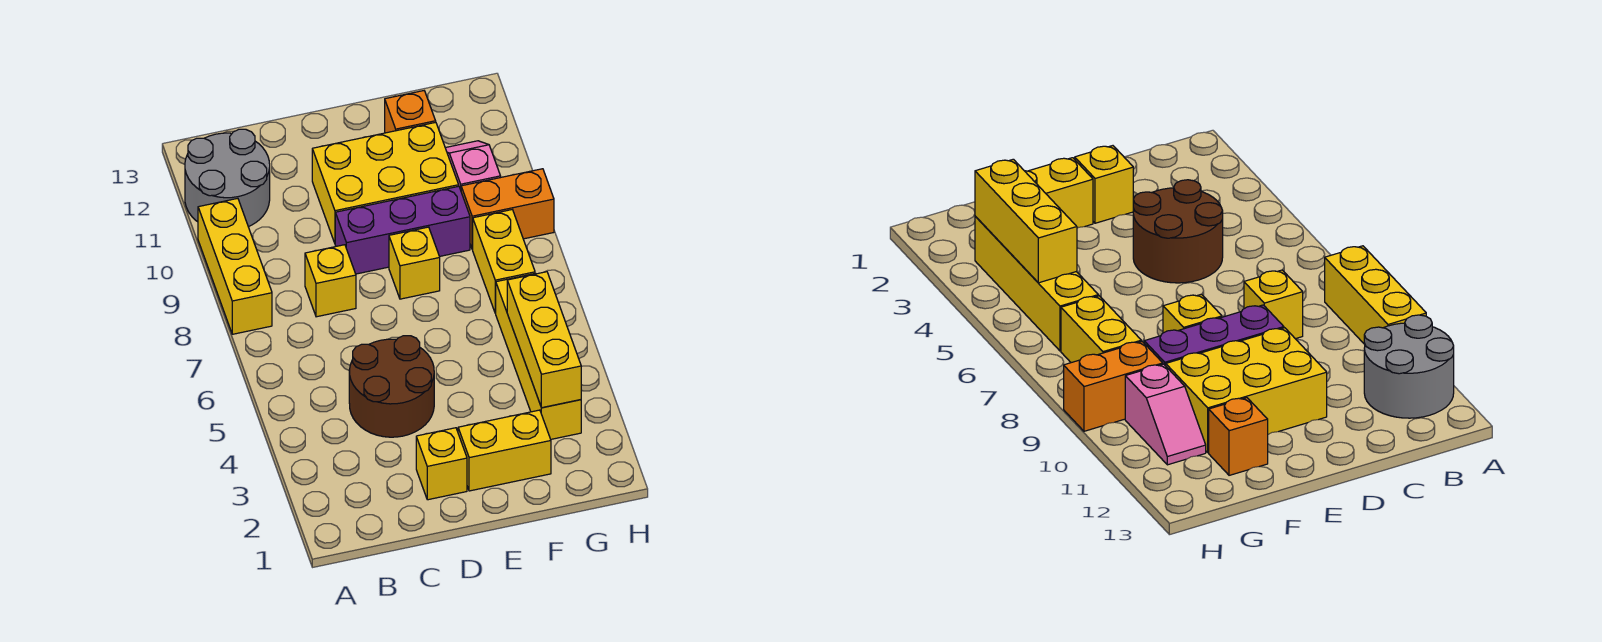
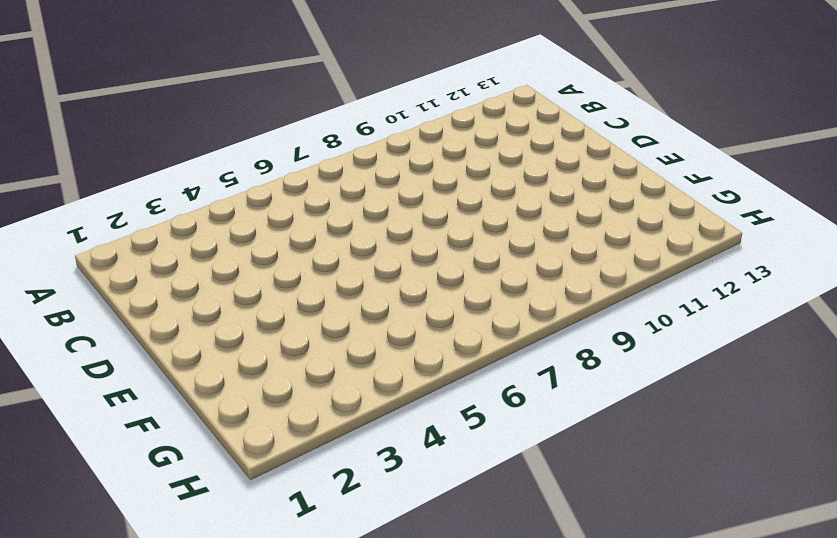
none -> yellow 1x3 brick [198,198,272,334]
none -> grey 2x2 round brick [185,129,270,227]
none -> brown 2x2 round brick [349,336,434,437]

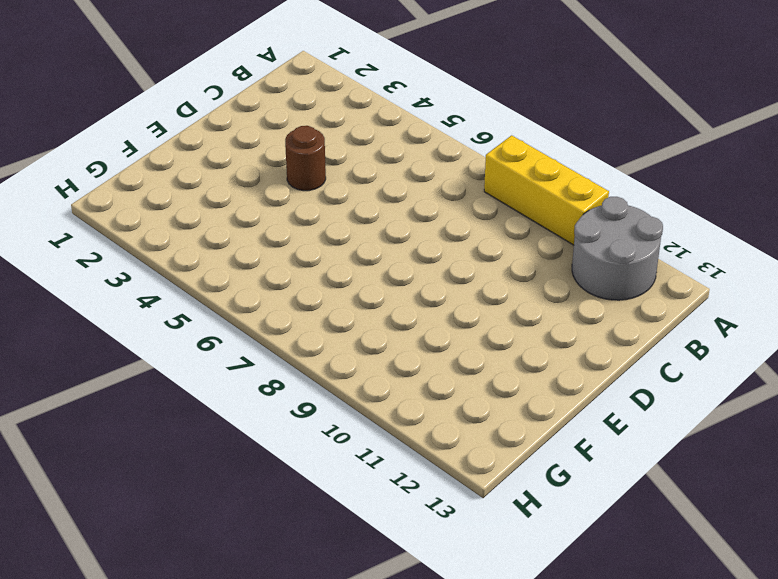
brown 1x1 round brick [285,126,326,191] -> brown 2x2 round brick [349,336,434,437]
none -> yellow 1x1 brick [305,245,356,317]
none -> yellow 1x1 brick [416,428,467,500]
none -> purple 1x3 brick [335,186,470,274]

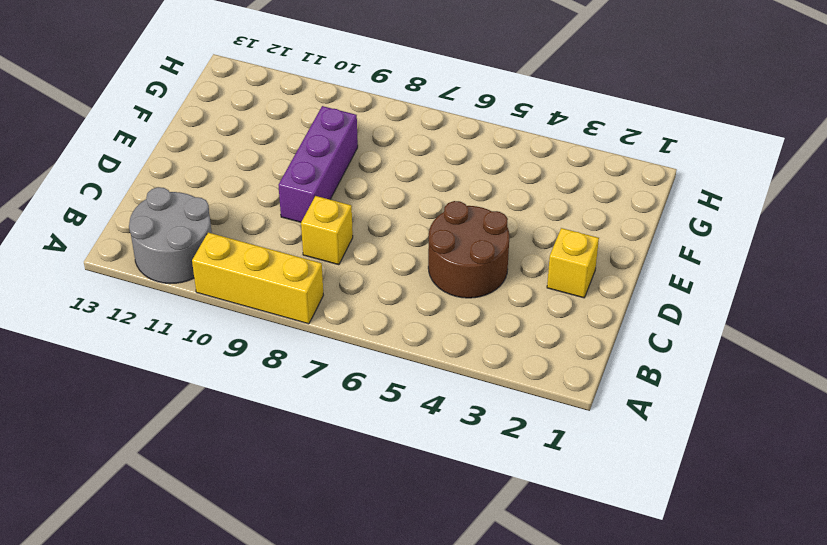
none -> yellow 2x3 brick [312,122,459,243]
none -> yellow 1x2 brick [458,410,551,491]
none -> yellow 1x1 brick [389,227,440,299]

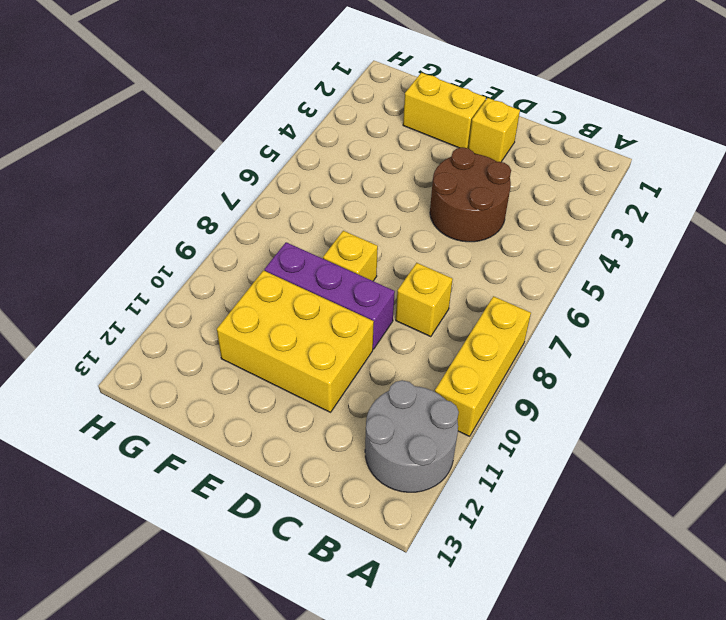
none -> orange 1x1 brick [385,91,436,133]
none -> yellow 1x4 brick [495,273,581,439]
none -> yellow 1x2 brick [473,210,535,313]

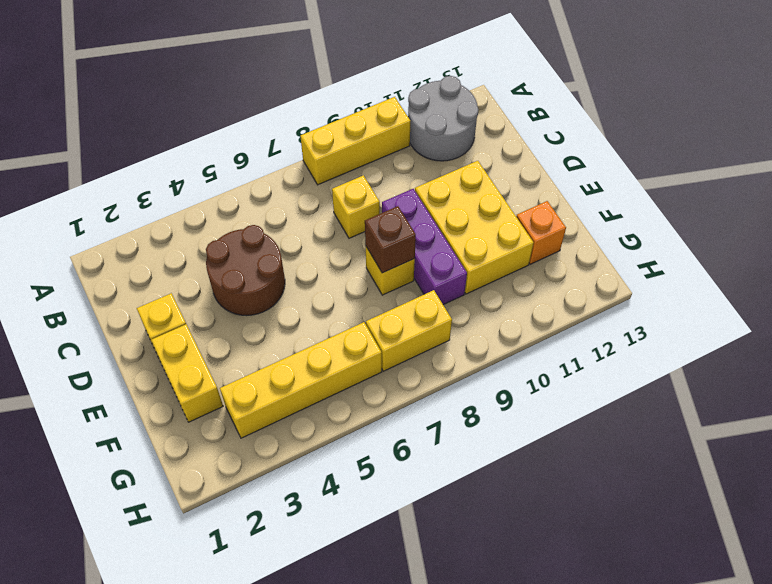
brown 1x1 brick [365,206,416,273] -> none
none -> orange 1x2 brick [461,169,554,250]
none -> pink 1x2 slope [446,141,501,190]
none -> yellow 1x3 brick [507,272,581,408]

